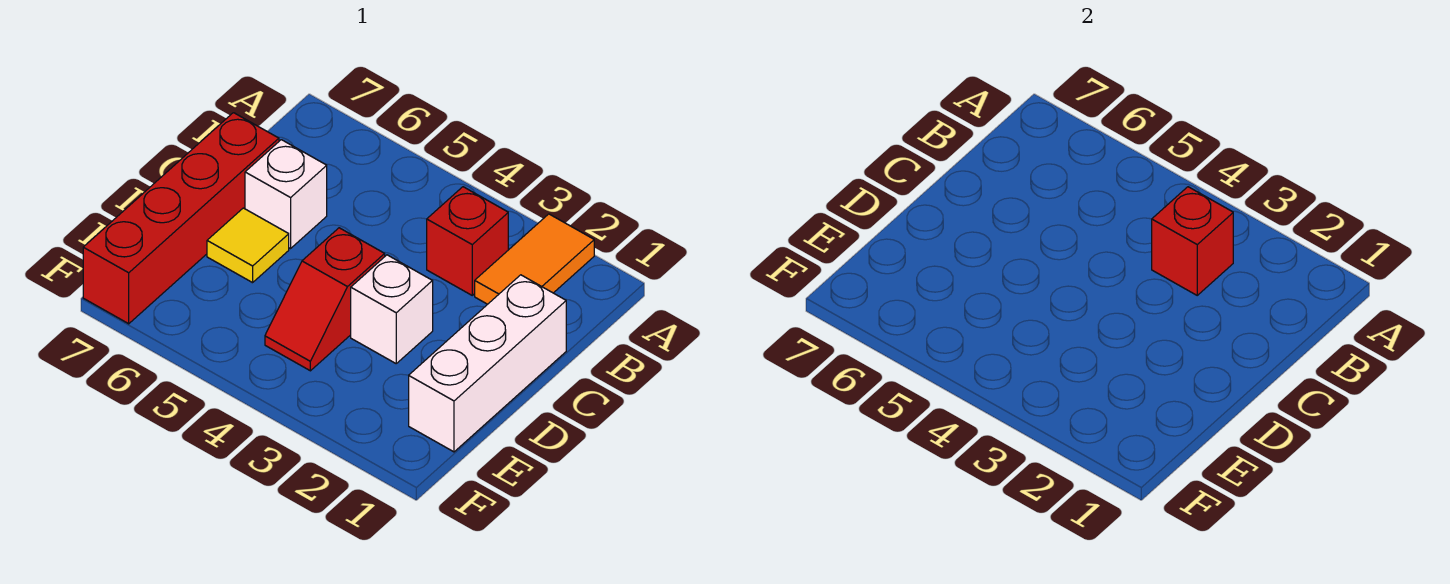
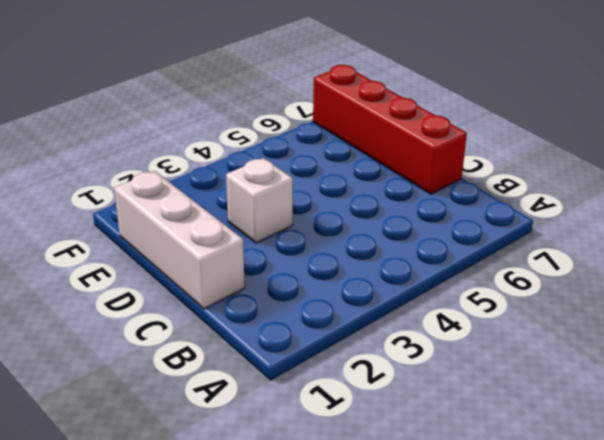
none -> orange 1x2 tile [475,214,594,304]
none -> red 1x1 brick [427,187,508,295]

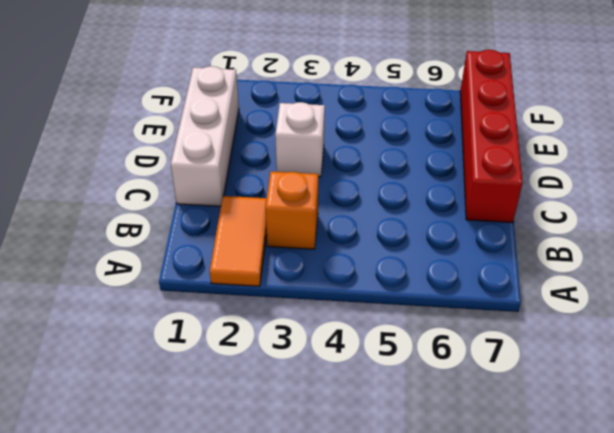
orange 1x1 brick [266,171,318,249] -> red 1x1 brick [427,187,508,295]
none -> white 1x1 brick [245,140,327,248]
none -> red 1x2 slope [265,228,385,371]

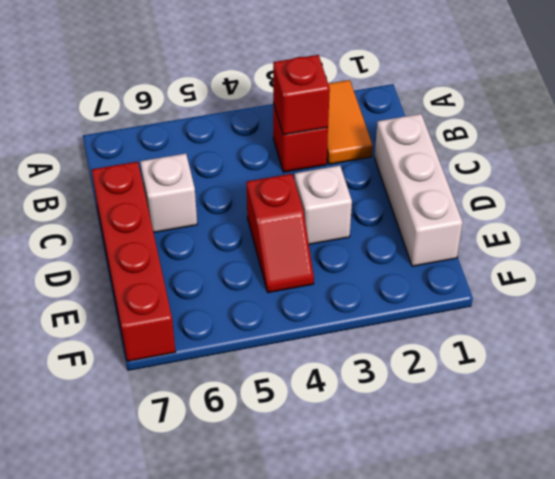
none -> yellow 1x1 tile [207,208,289,283]

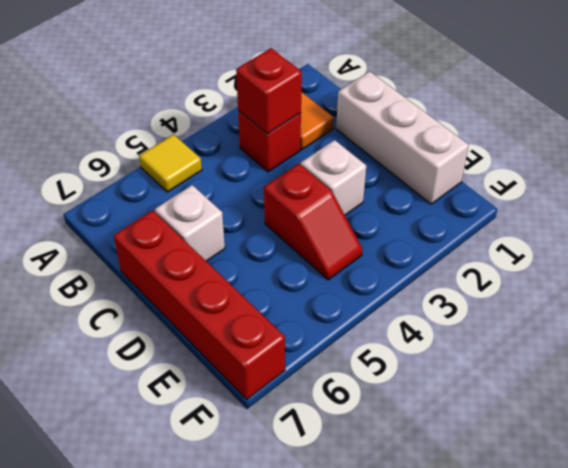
yellow 1x1 tile [139,134,202,192] -> yellow 1x1 tile moved to [207,208,289,283]

